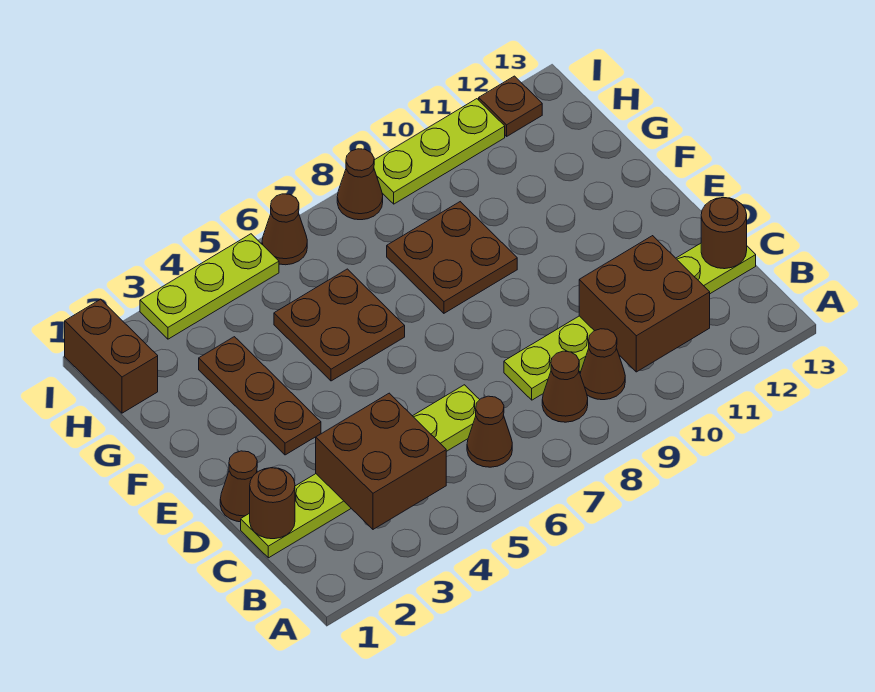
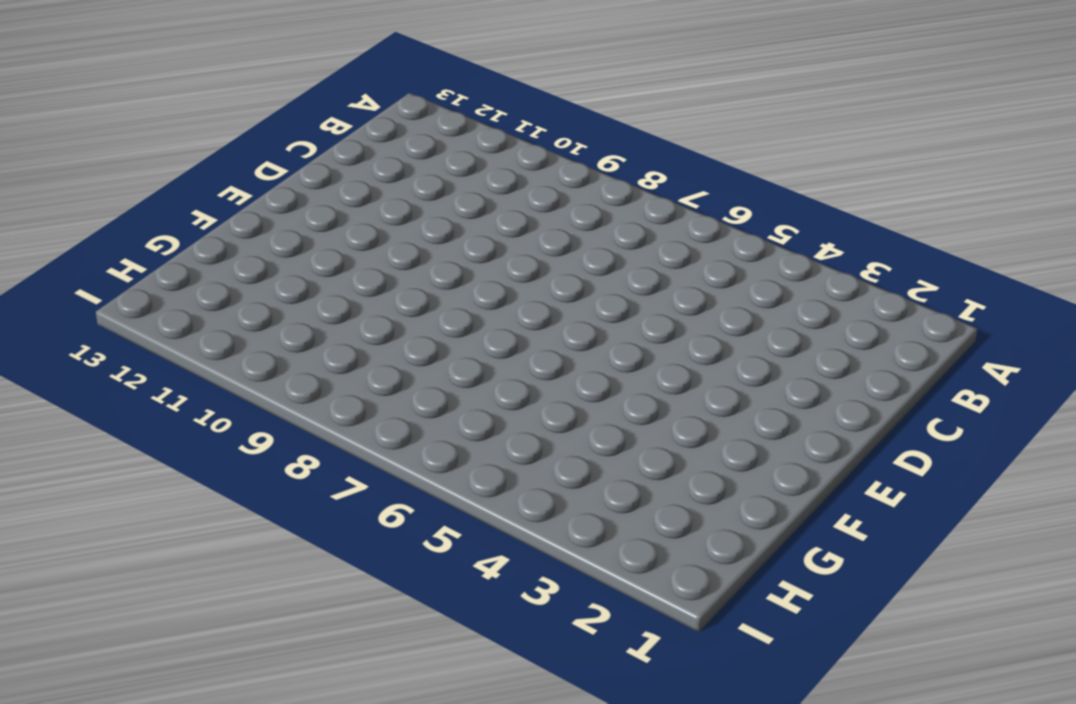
none -> brown 1x1 cone [467,396,512,467]
none -> brown 1x1 cone [542,351,588,422]
none -> brown 1x1 cone [580,329,625,400]

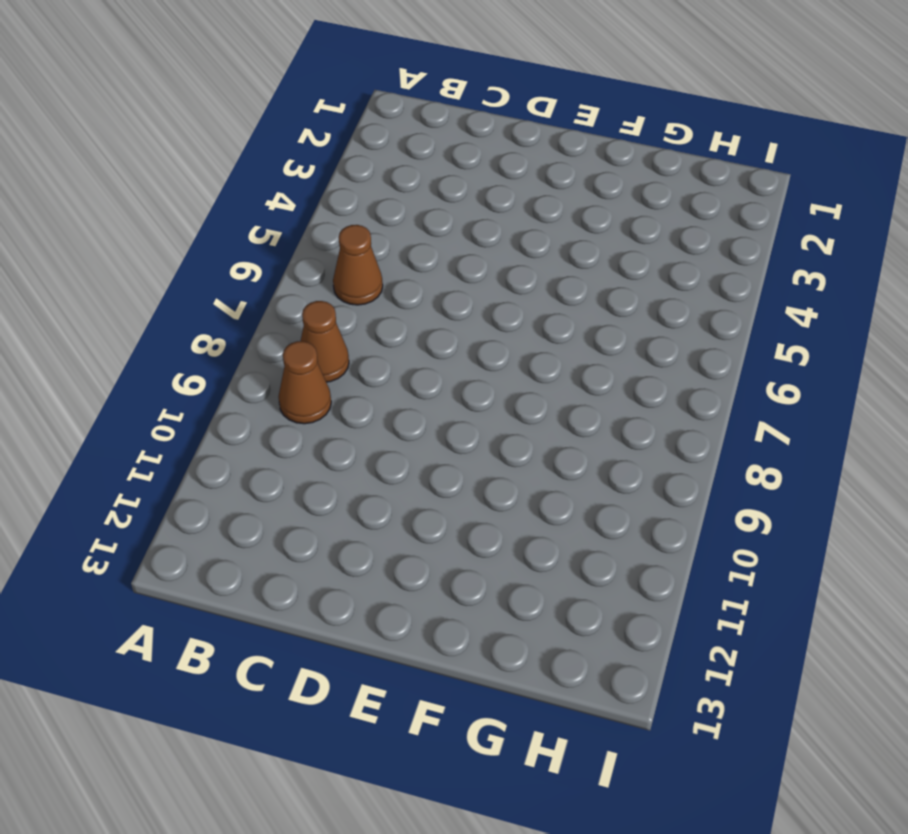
none -> lime 1x6 plate [241,385,480,558]
none -> lime 1x6 plate [504,243,756,400]
none -> brown 1x1 cone [220,451,257,522]

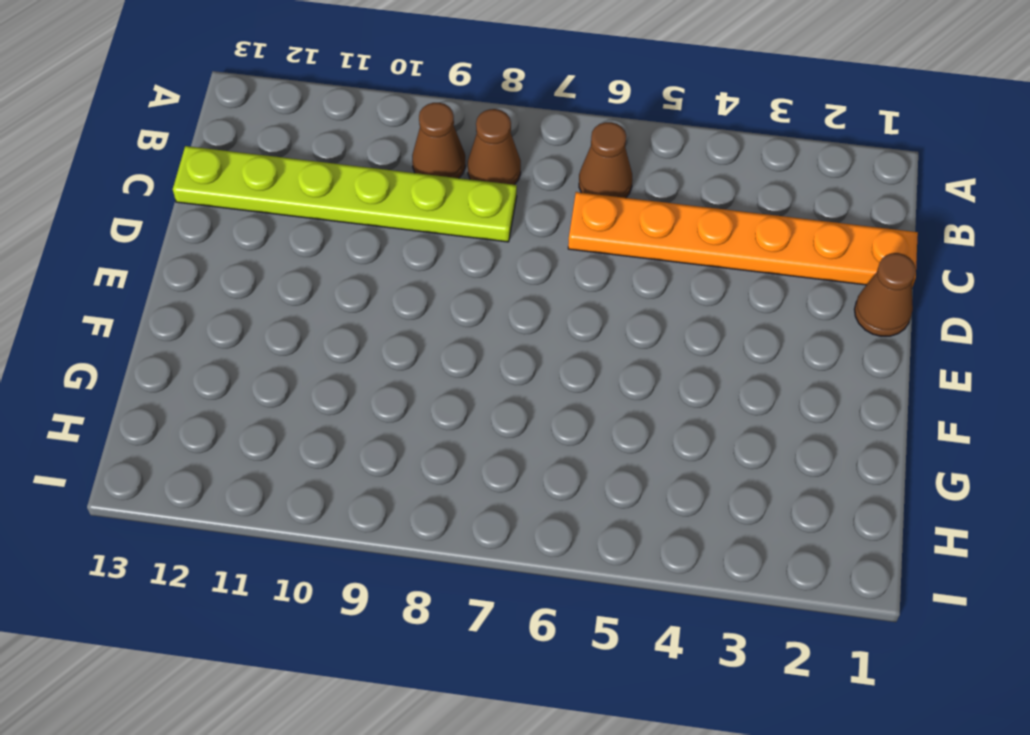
orange 1x6 plate [568,192,918,287] -> lime 1x6 plate [241,385,480,558]
none -> brown 1x3 plate [199,337,321,455]
none -> brown 2x2 plate [274,269,405,381]
none -> brown 2x2 plate [387,202,517,313]

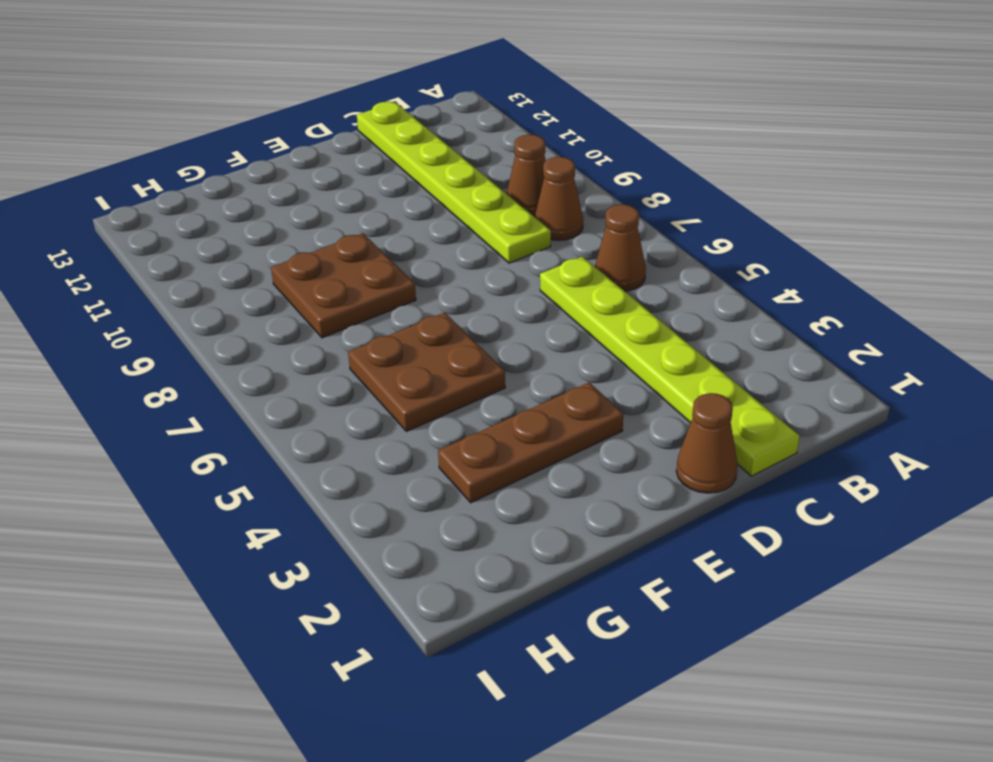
none -> brown 1x2 brick [65,299,158,413]
none -> lime 1x3 plate [140,234,279,339]
none -> brown 1x1 cone [262,194,307,265]

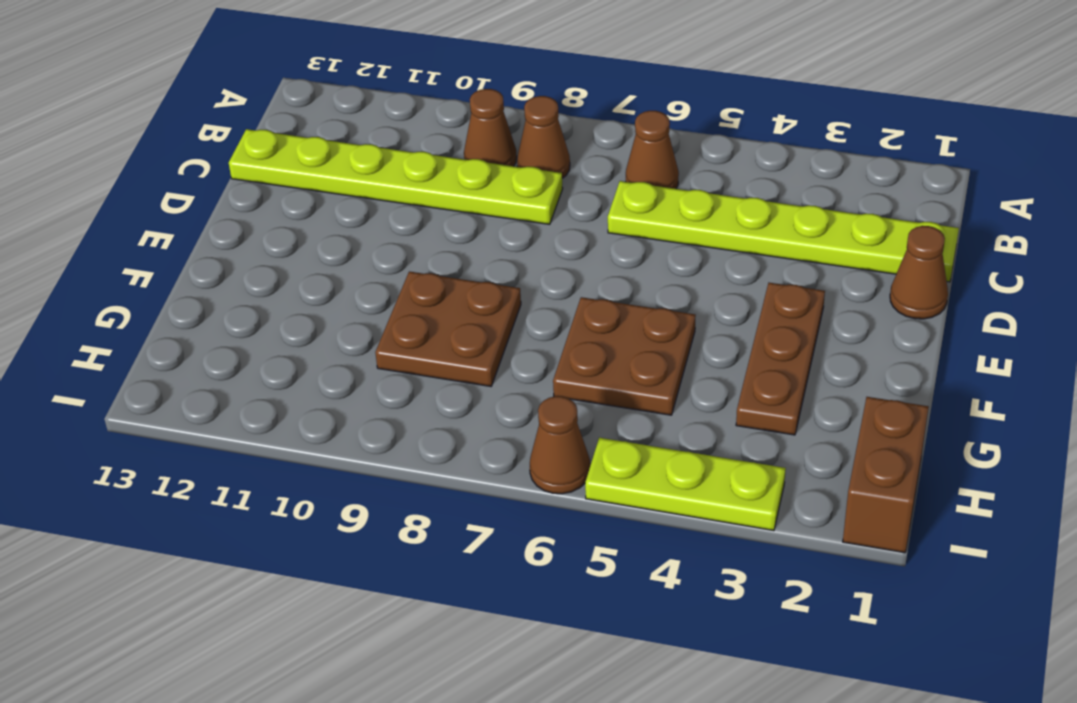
none -> brown 1x1 cone [337,149,383,220]
none -> lime 1x3 plate [374,99,505,204]
none -> brown 1x1 plate [479,76,542,136]

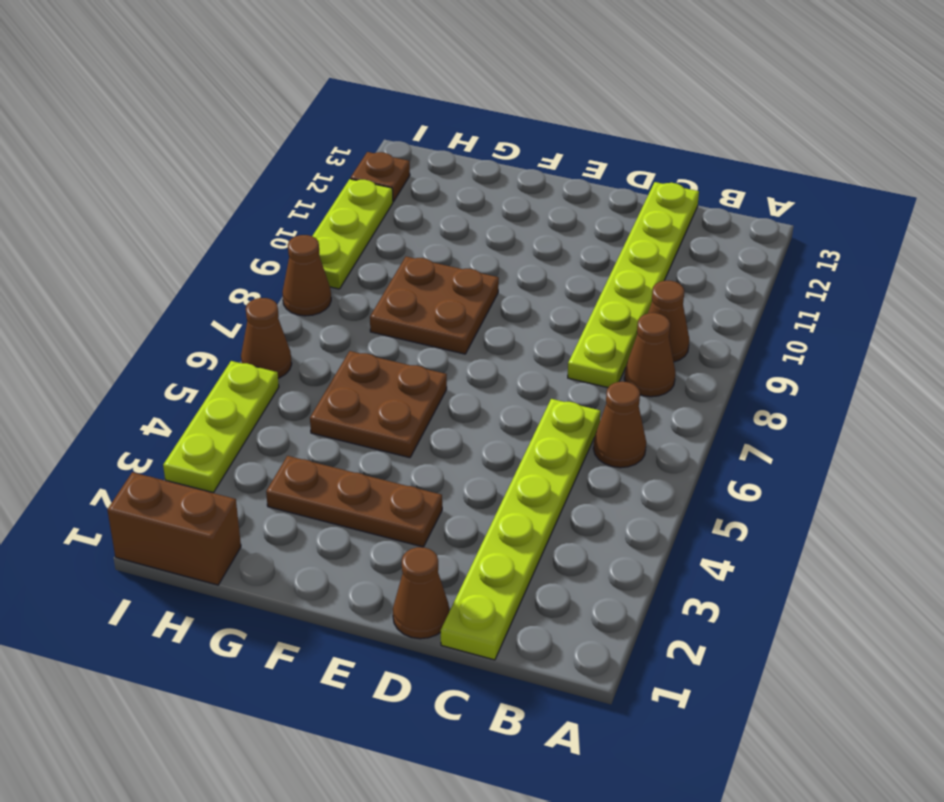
none -> brown 2x2 brick [316,393,446,529]
none -> brown 2x2 brick [579,236,710,372]
none -> brown 1x1 round brick [250,468,295,539]

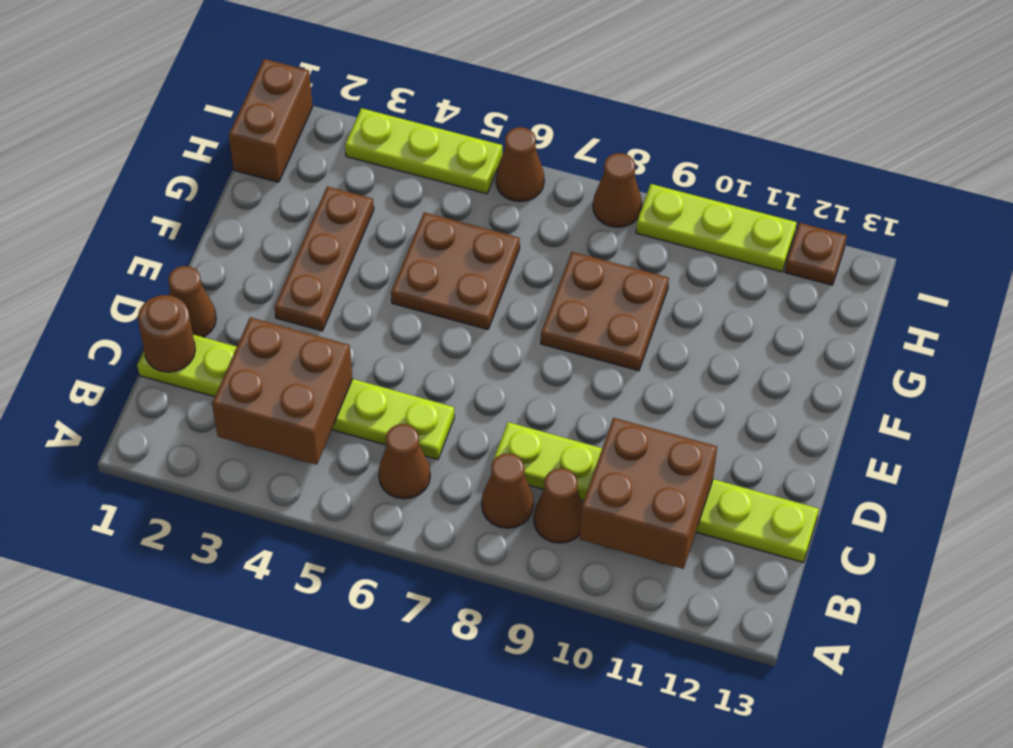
none -> brown 1x1 round brick [701,198,747,269]

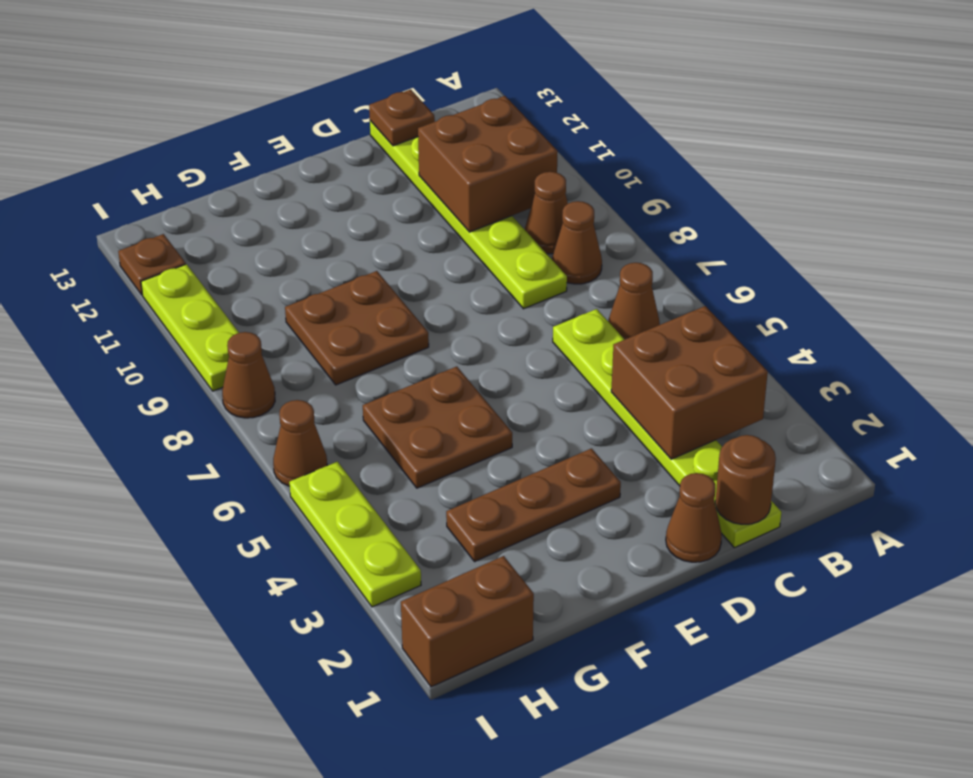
brown 1x1 plate [369,90,435,146] -> brown 1x1 round brick [701,198,747,269]

